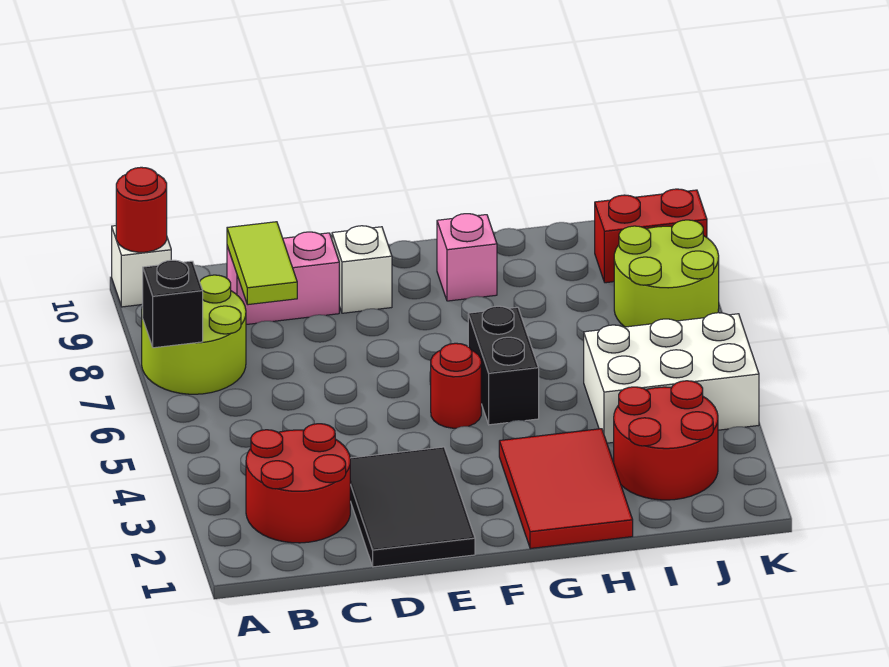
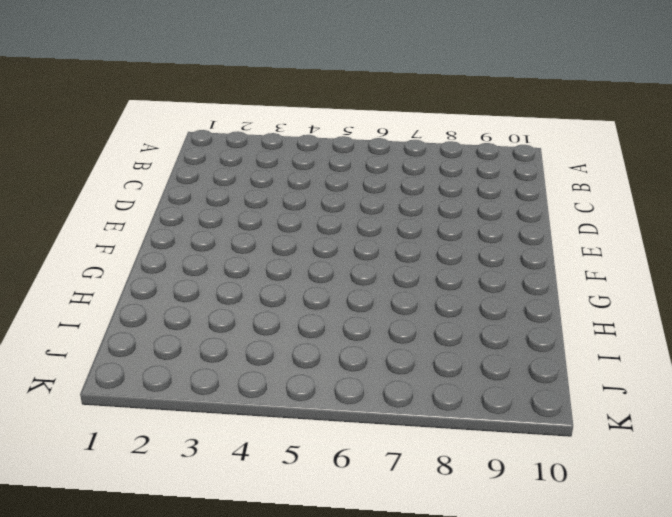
none -> lime 2x2 round brick [142,275,246,394]
none -> white 1x1 brick [112,226,171,307]
none -> red 2x2 round brick [246,424,350,543]

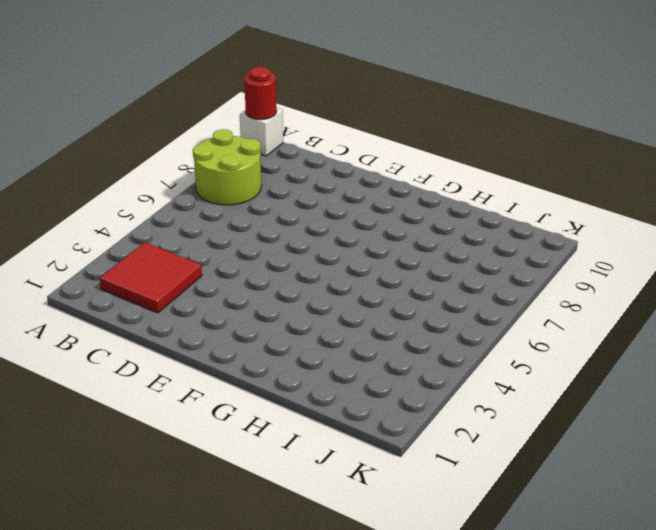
red 2x2 tile [100,242,202,313] -> red 2x2 round brick [246,424,350,543]
none -> pink 1x2 brick [227,232,339,325]
none -> black 2x3 tile [350,447,475,567]
none -> white 1x1 brick [332,226,392,313]

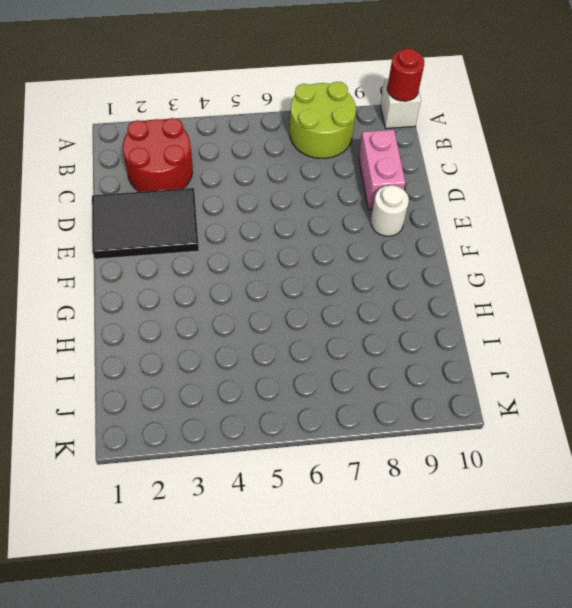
white 1x1 round brick [371,185,409,236] -> white 1x1 brick [332,226,392,313]
none -> red 1x1 round brick [431,343,481,428]
none -> red 2x3 tile [499,429,633,549]
none -> black 1x2 brick [468,306,539,425]

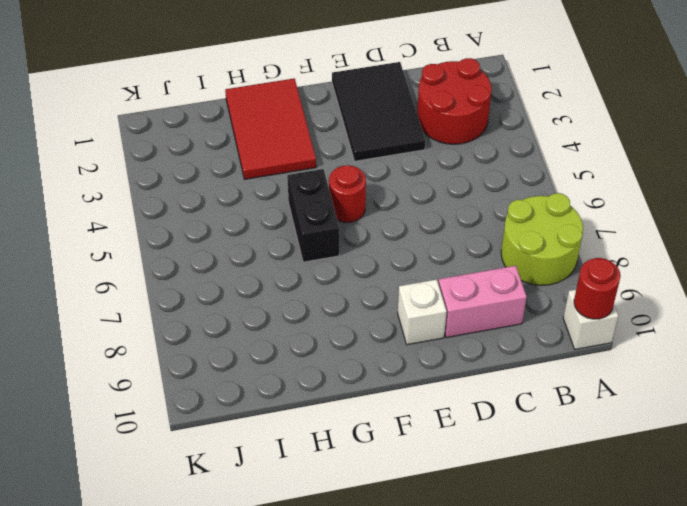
none -> pink 1x1 brick [437,214,497,301]
none -> red 2x2 round brick [614,381,718,500]
none -> white 2x3 brick [584,313,759,443]

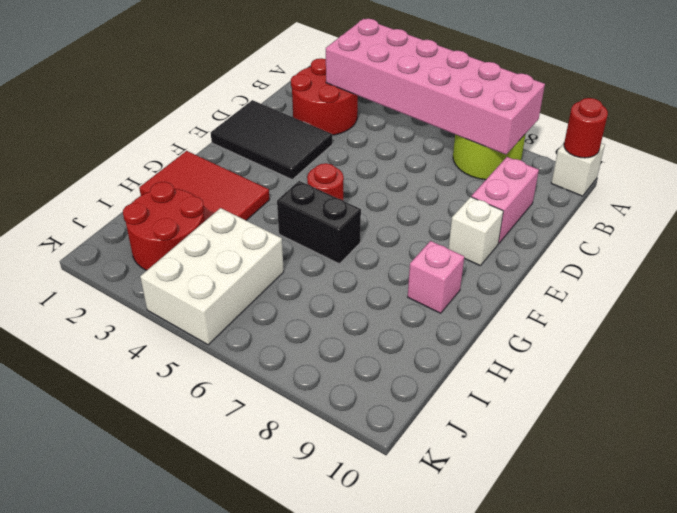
pink 2x6 brick [326,19,545,155] -> black 1x1 brick [143,260,203,348]
none -> lime 2x2 round brick [614,220,719,327]
none -> red 1x2 brick [595,189,707,283]
none -> lime 1x2 tile [227,222,297,305]

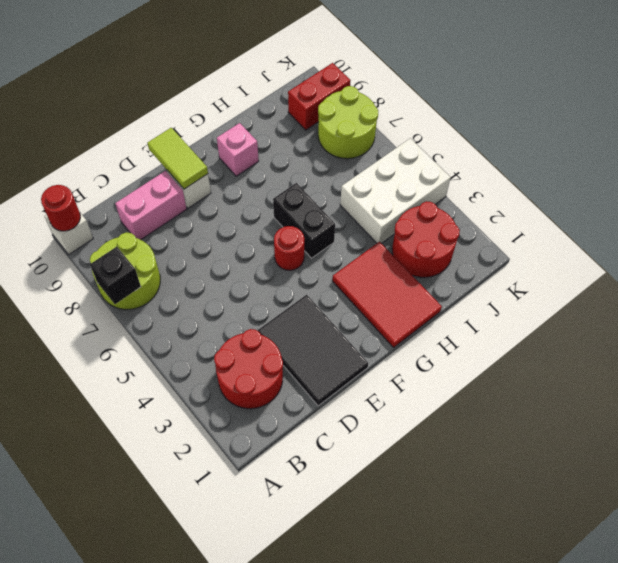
lime 1x2 tile [147,128,208,189] -> lime 1x2 tile moved to [227,222,297,305]

